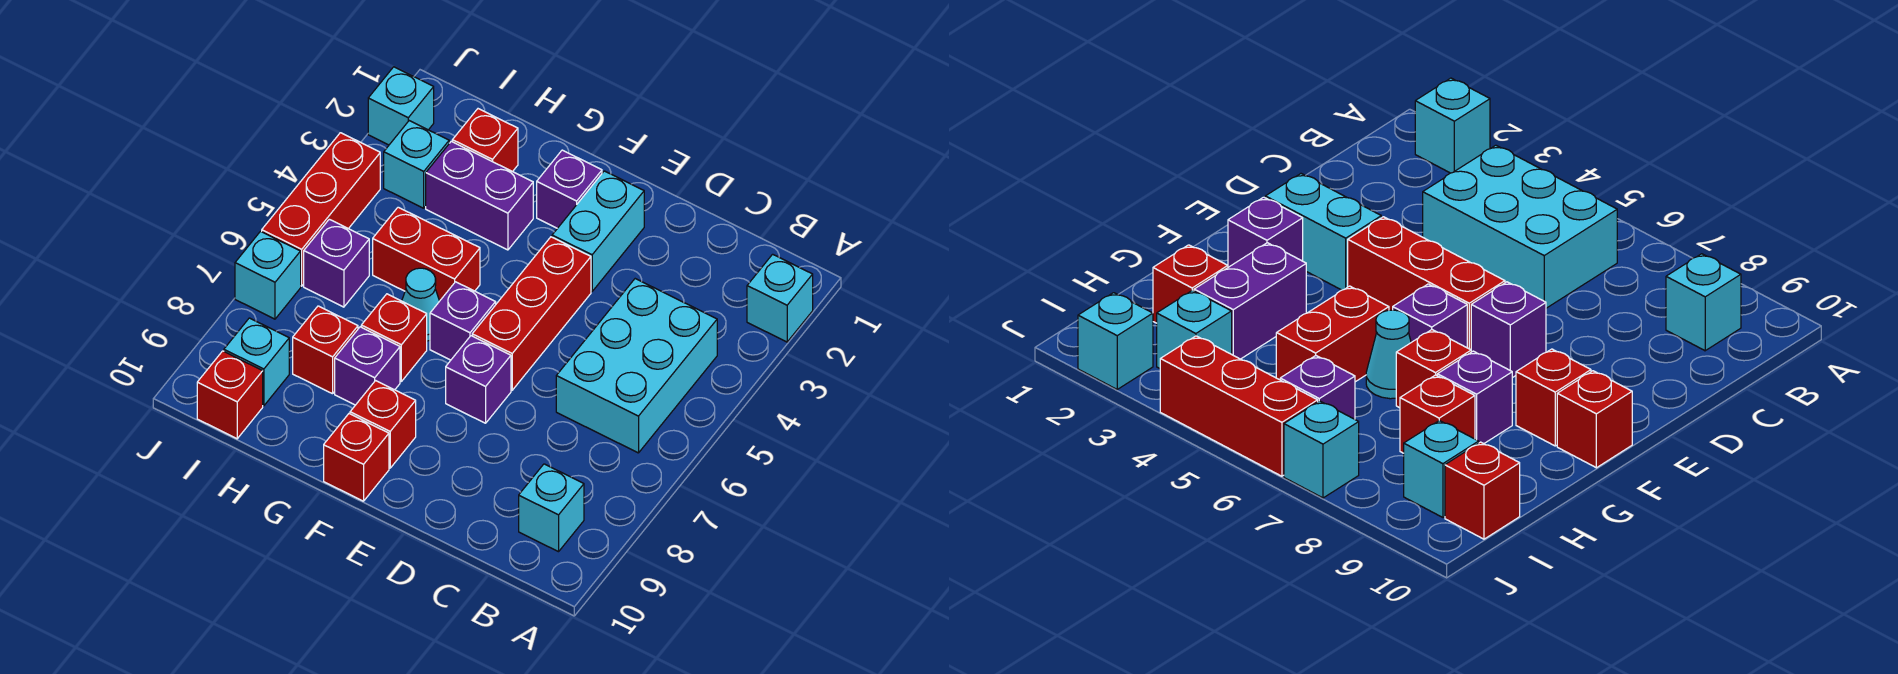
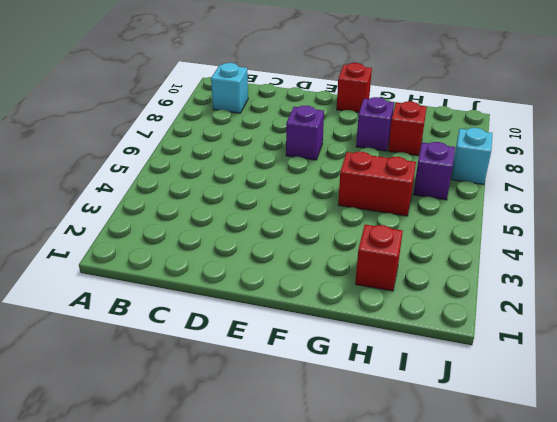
none -> cyan 1x1 brick [747,254,813,342]
none -> cyan 2x3 brick [556,279,717,453]
none -> cyan 1x2 brick [552,171,644,291]

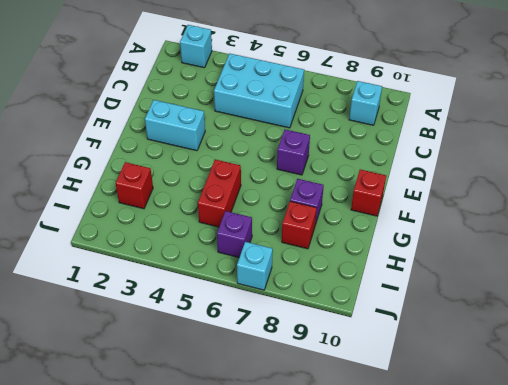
none -> red 1x3 brick [472,237,591,390]
none -> purple 1x1 brick [537,150,602,228]
none -> purple 1x1 brick [430,282,496,360]

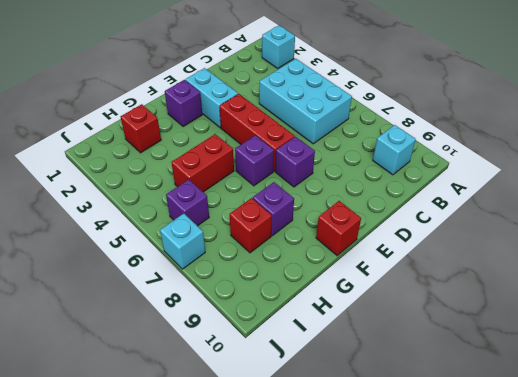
none -> red 1x1 brick [350,381,416,468]
none -> purple 1x2 brick [426,141,533,250]
none -> cyan 1x1 cone [402,268,439,341]

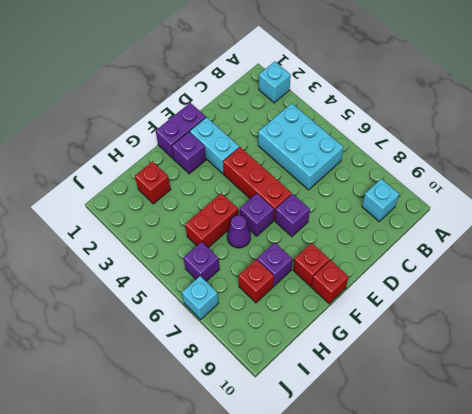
purple 1x2 brick [156,103,206,159] -> purple 1x2 brick moved to [426,141,533,250]
purple 1x1 cone [227,216,251,248] -> cyan 1x1 cone [402,268,439,341]
none -> red 1x1 brick [361,294,427,381]
none -> cyan 1x1 brick [384,121,449,208]
none -> cyan 1x1 brick [224,318,289,406]

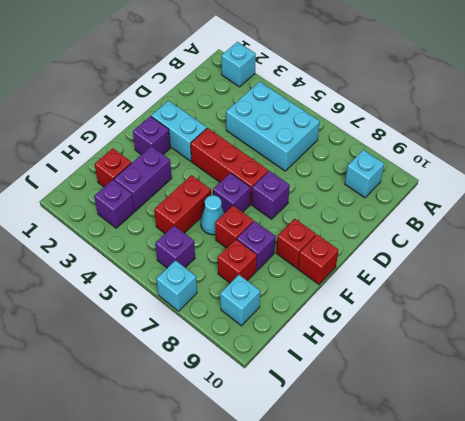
purple 1x1 brick [94,180,135,228] -> cyan 1x1 brick [384,121,449,208]
none -> red 1x1 brick [197,351,263,439]
none -> cyan 1x1 brick [368,67,434,145]
none -> red 1x3 brick [262,133,380,286]

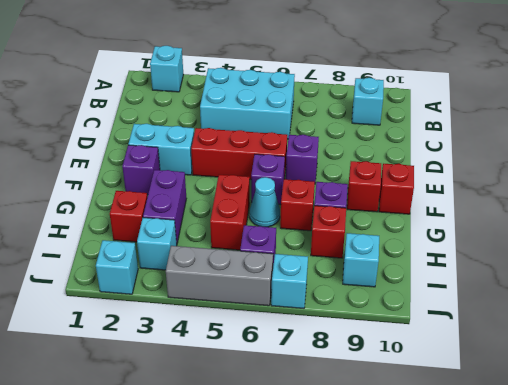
grey 1x3 brick [166,246,273,306] -> red 1x3 brick [262,133,380,286]
none -> red 1x1 brick [197,351,263,439]

